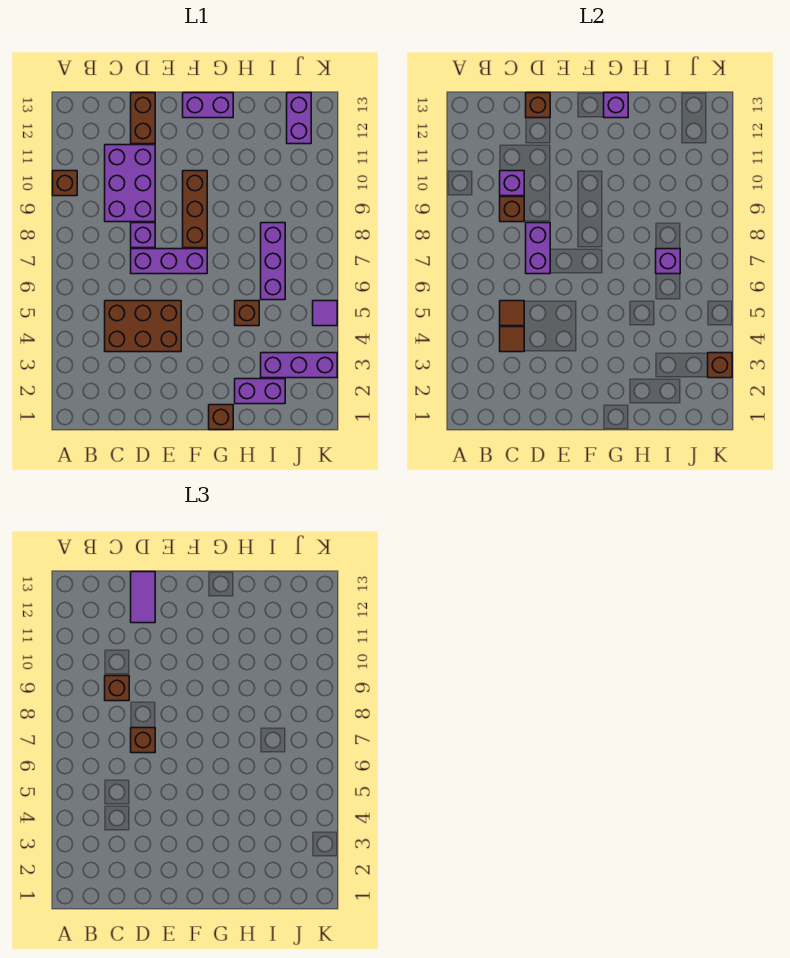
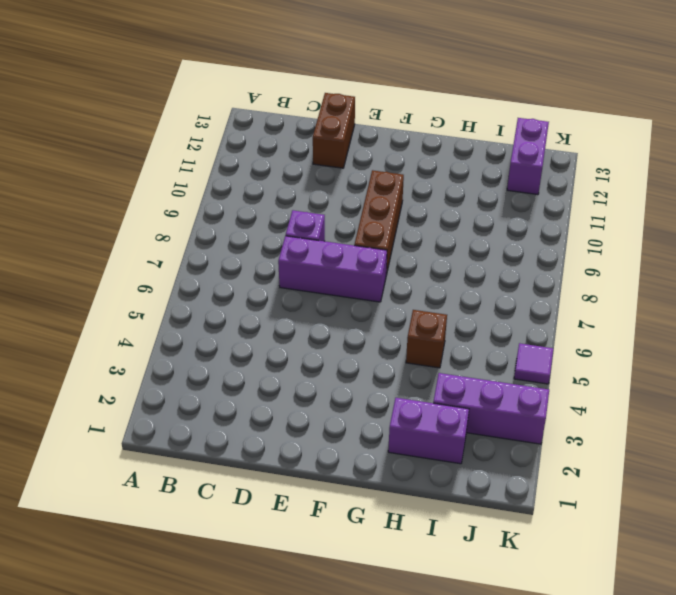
none -> brown 1x1 brick [53,171,77,196]
none -> brown 2x3 brick [105,301,181,352]
none -> purple 2x3 brick [105,145,155,222]

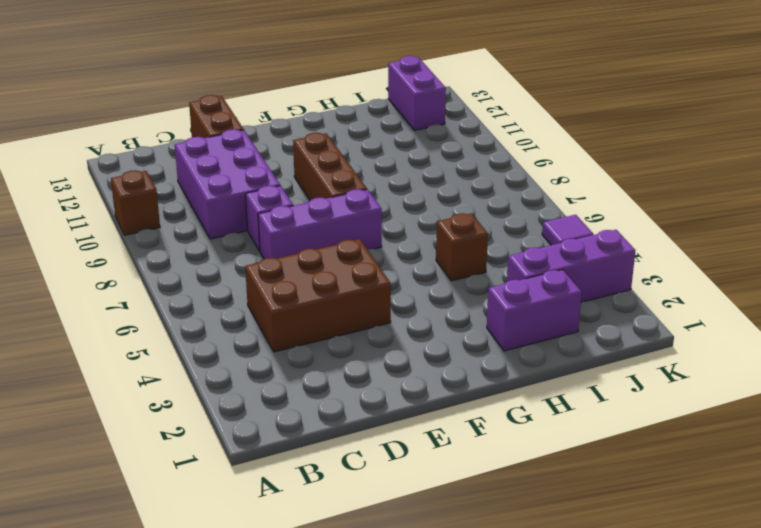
none -> purple 1x2 brick [183,93,233,118]
none -> brown 1x1 brick [209,405,233,430]
none -> purple 1x3 brick [261,223,285,300]

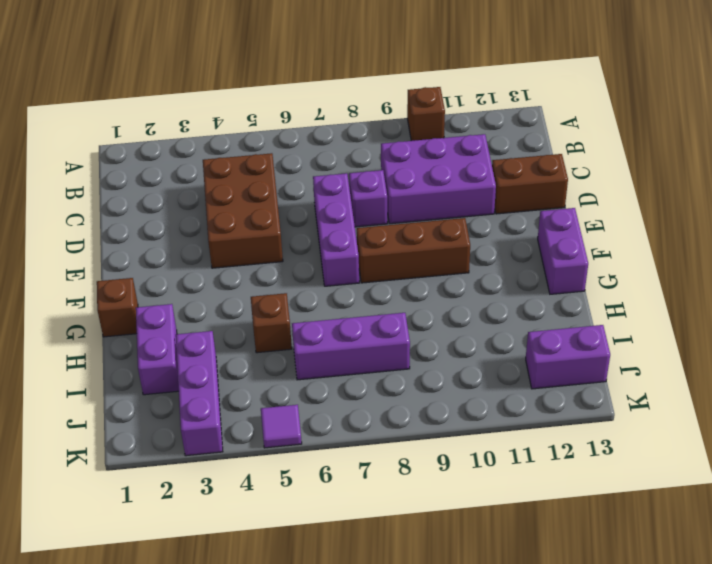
none -> brown 1x1 tile [500,327,524,352]
none -> brown 1x1 tile [500,301,524,326]
none -> brown 1x1 brick [500,197,524,222]

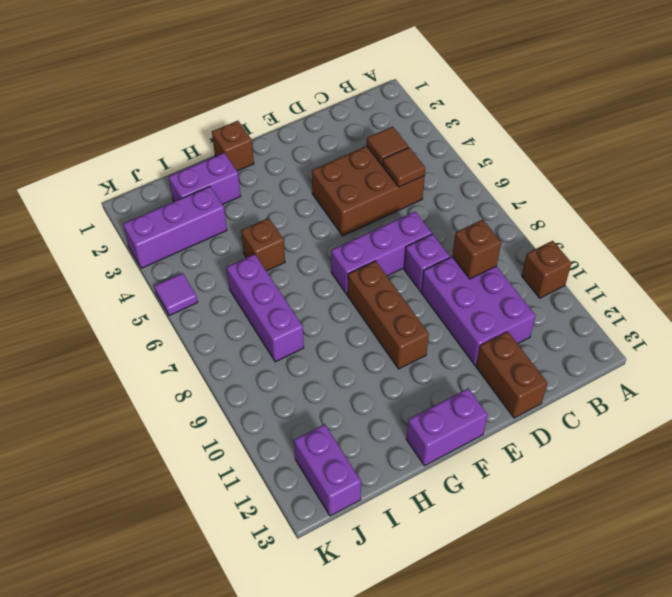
none -> purple 1x1 brick [500,171,524,196]
none -> purple 1x2 brick [526,223,550,274]
none -> brown 1x1 brick [526,93,550,118]

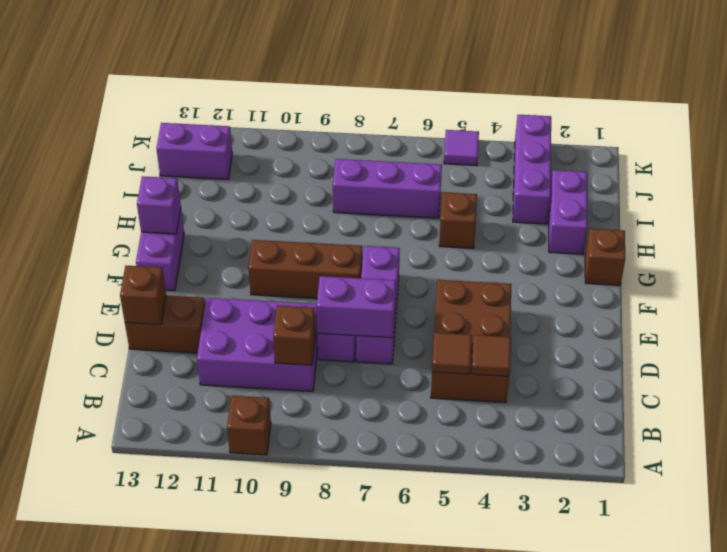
none -> purple 1x1 brick [500,171,524,196]
none -> purple 1x1 brick [656,249,680,274]
none -> brown 1x1 brick [708,353,732,378]

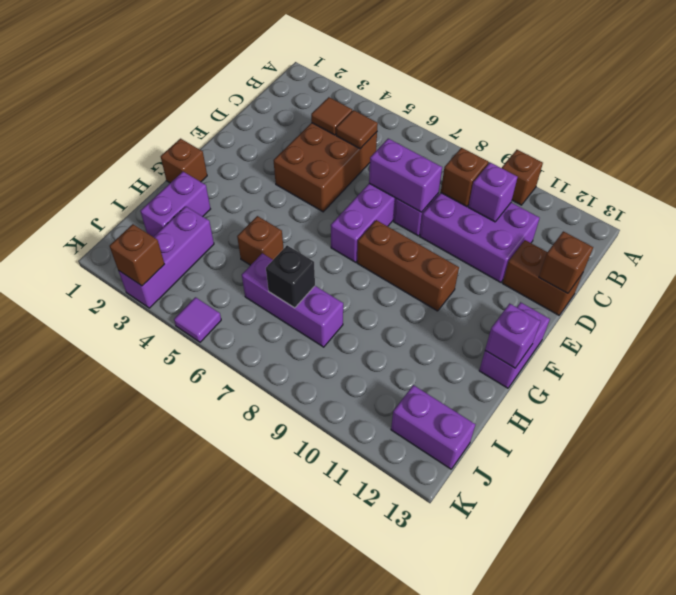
black 1x1 brick [266,245,315,308] -> purple 1x1 brick [656,249,680,274]
none -> brown 1x1 brick [105,676,129,701]
none -> brown 1x1 brick [131,728,155,753]
none -> purple 1x2 tile [131,572,155,623]

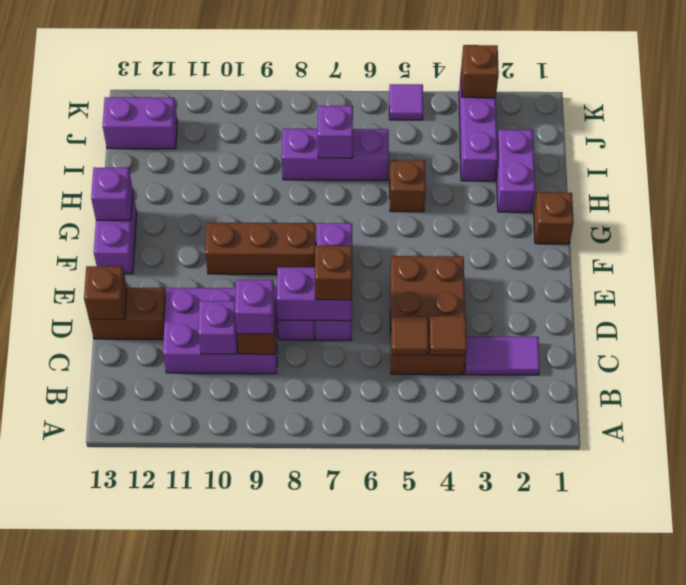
purple 1x2 tile [465,336,540,375] -> purple 1x2 tile moved to [131,572,155,623]
purple 1x1 brick [235,280,275,334] -> brown 1x1 brick [105,676,129,701]
none -> brown 1x1 brick [53,171,77,196]

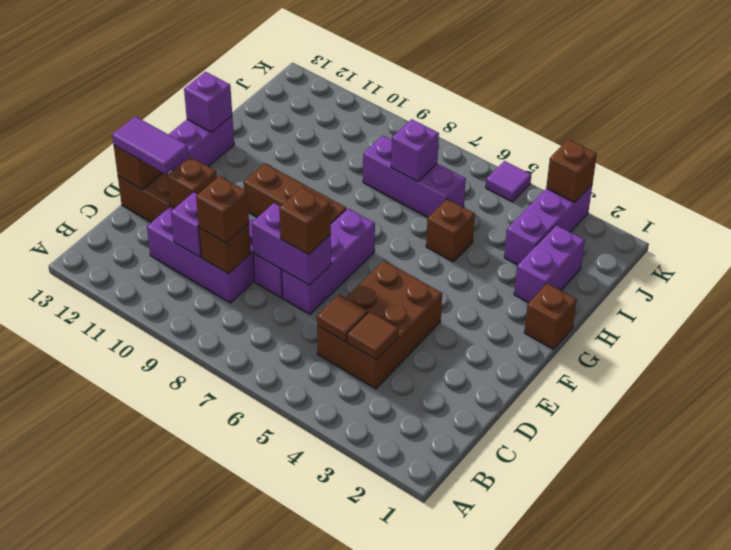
brown 1x1 brick [167,157,217,208] -> brown 1x1 brick moved to [53,171,77,196]
none -> purple 1x2 brick [287,93,311,144]

